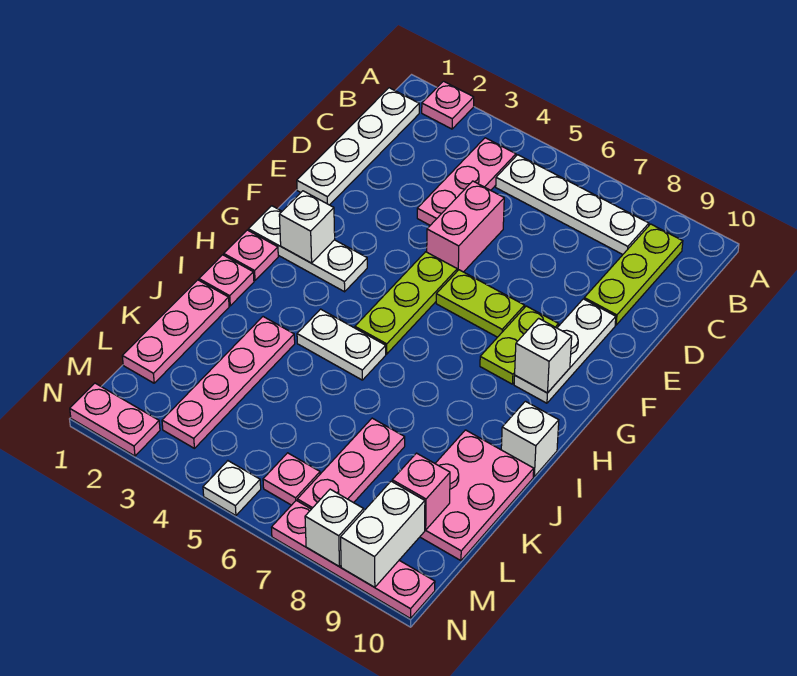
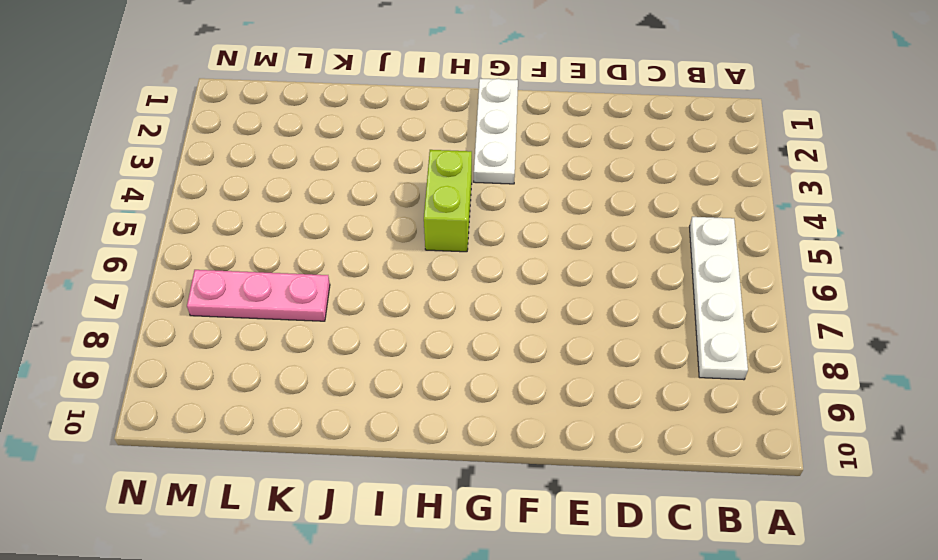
lime 1x2 brick [424,150,472,252] -> lime 1x3 plate [355,252,457,354]
none -> pink 1x1 plate [422,81,474,129]
none -> white 1x4 plate [297,88,419,205]
none -> pink 1x3 plate [417,138,516,225]

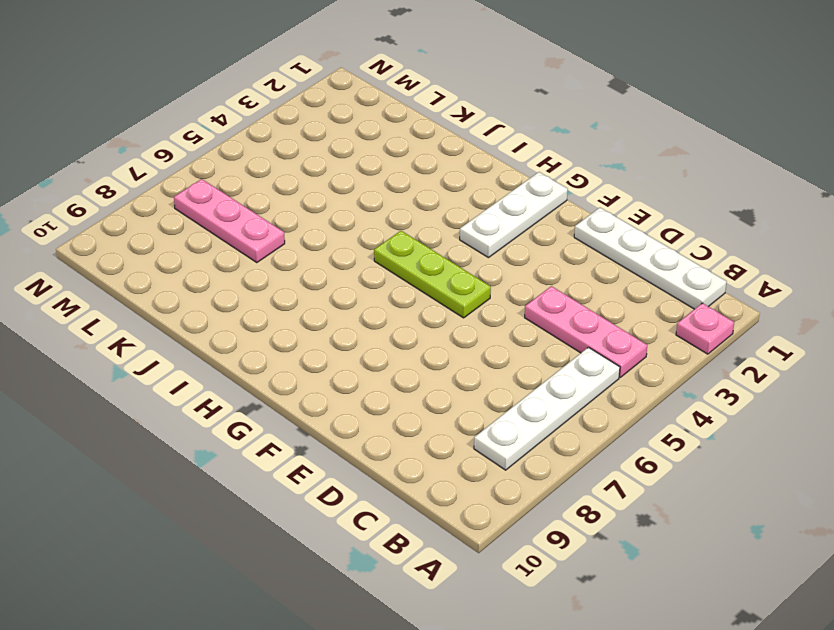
none -> lime 1x3 plate [584,224,683,325]
none -> pink 1x2 brick [427,181,504,272]
none -> white 1x3 plate [514,299,616,403]

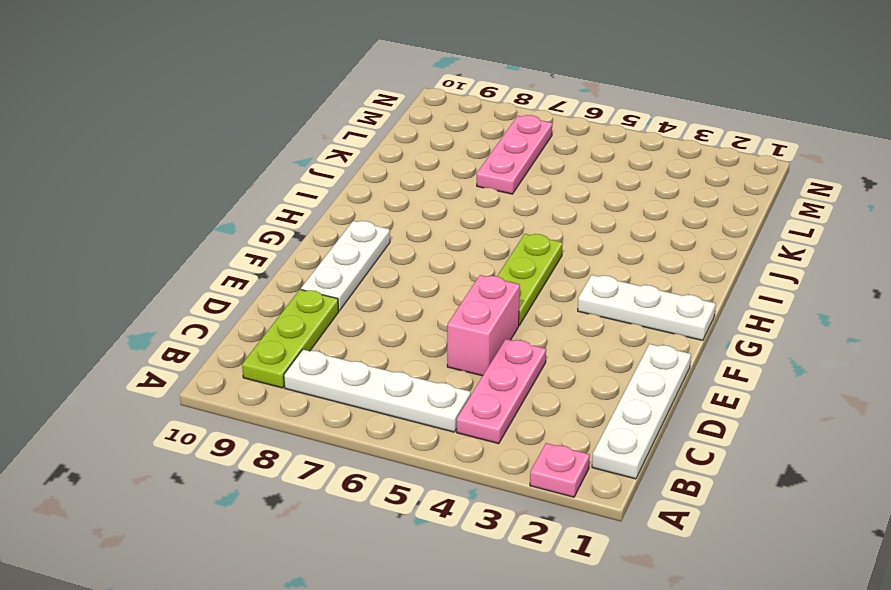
none -> lime 1x2 plate [436,270,525,337]
none -> lime 1x2 plate [480,306,559,384]
none -> pink 1x1 plate [224,230,278,281]

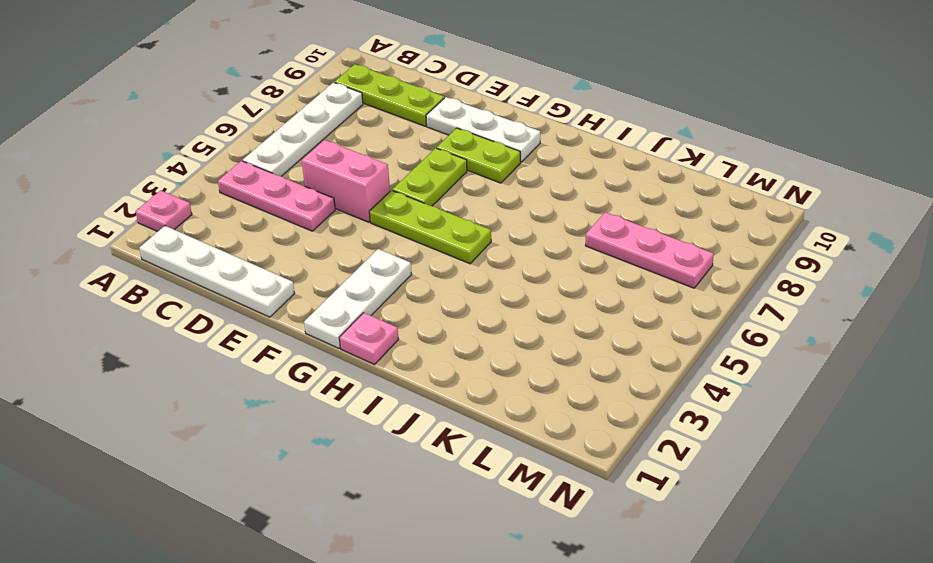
none -> pink 1x1 plate [199,255,254,306]
none -> white 1x2 plate [297,309,386,380]
none -> white 1x1 brick [501,401,559,476]

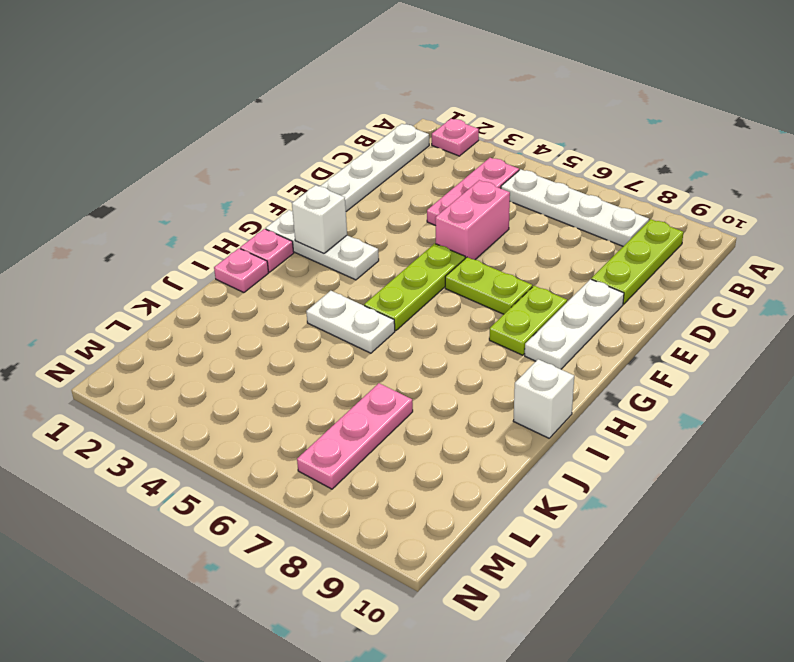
none -> pink 1x3 plate [122,280,229,383]
none -> pink 1x4 plate [162,317,295,448]
none -> pink 2x3 plate [420,430,534,561]

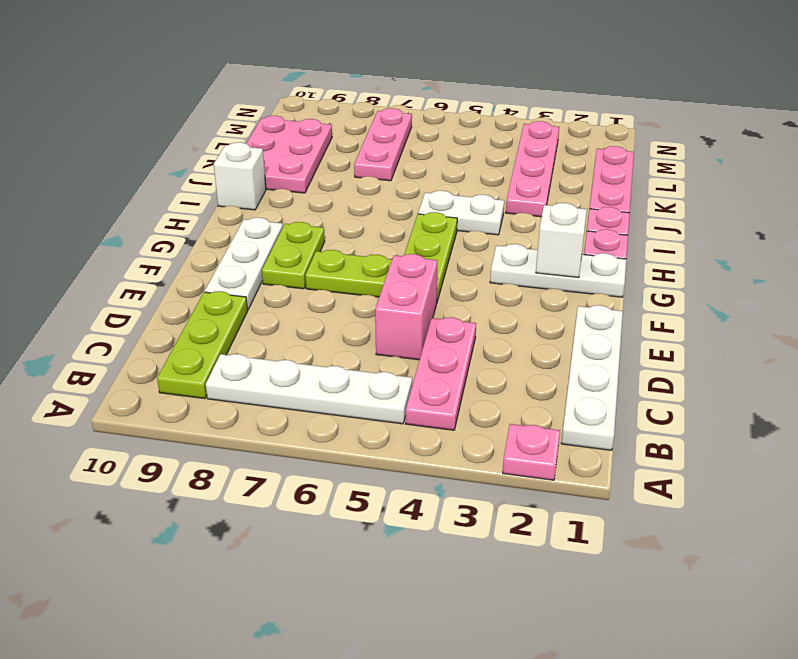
none -> pink 1x1 plate [263,453,320,505]
none -> pink 1x2 plate [70,383,160,456]
none -> white 1x1 plate [203,461,261,516]

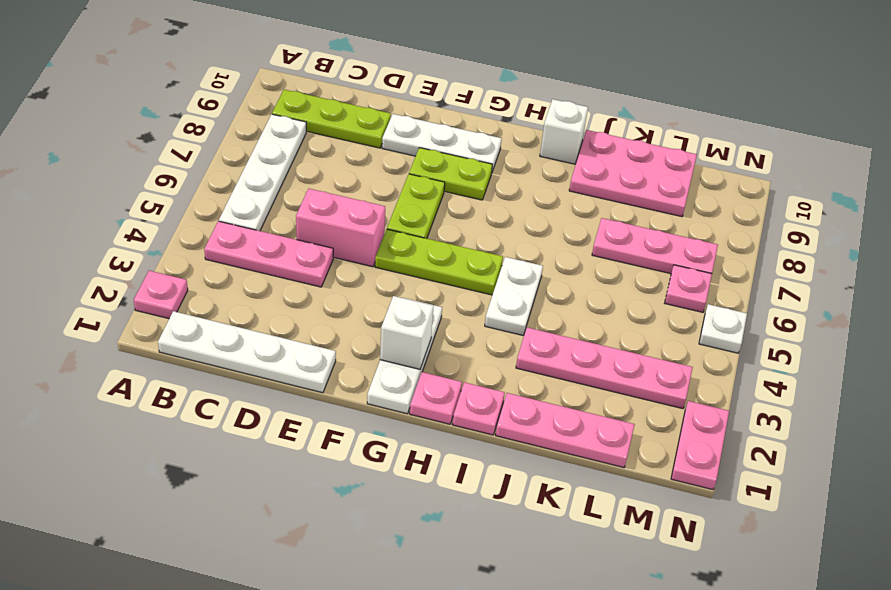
none -> pink 1x4 plate [271,500,435,618]
none -> white 1x1 brick [515,318,572,393]
none -> pink 1x1 brick [392,453,450,530]

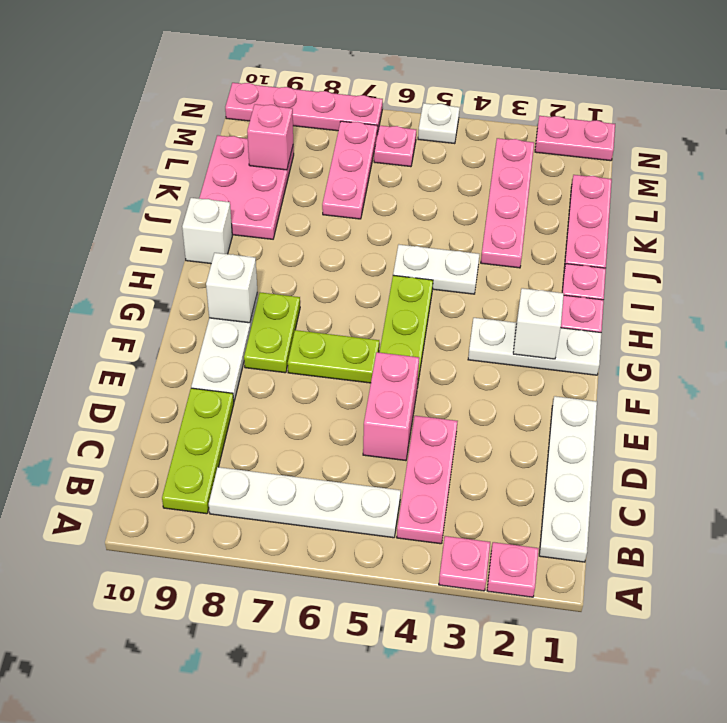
pink 1x1 plate [439,536,490,591] -> none
none -> white 1x2 brick [341,481,425,587]
none -> white 1x1 brick [305,489,364,567]

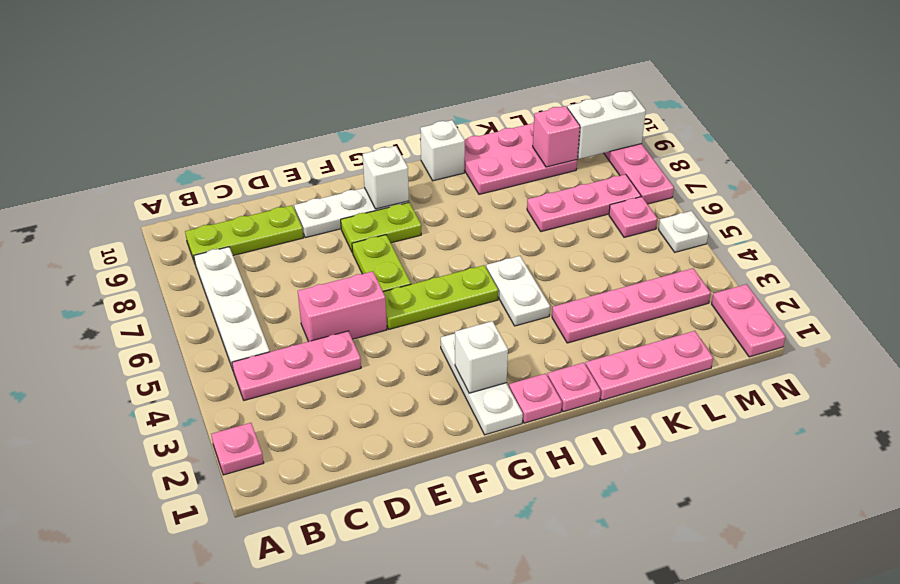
none -> white 1x4 plate [297,88,419,205]
none -> white 1x1 brick [305,489,364,567]

